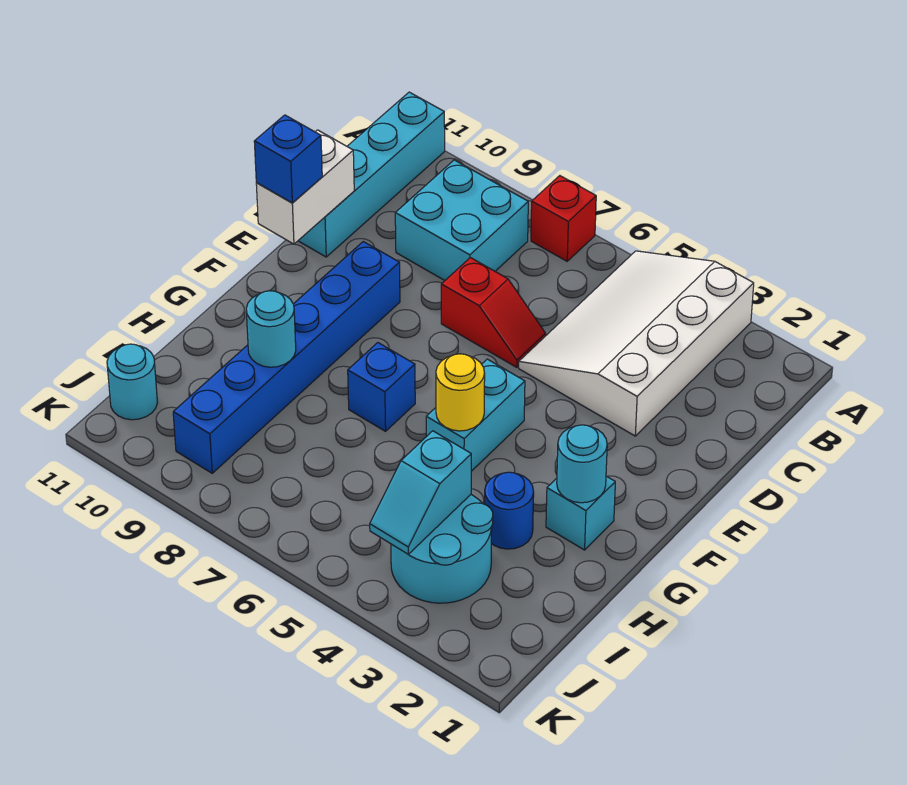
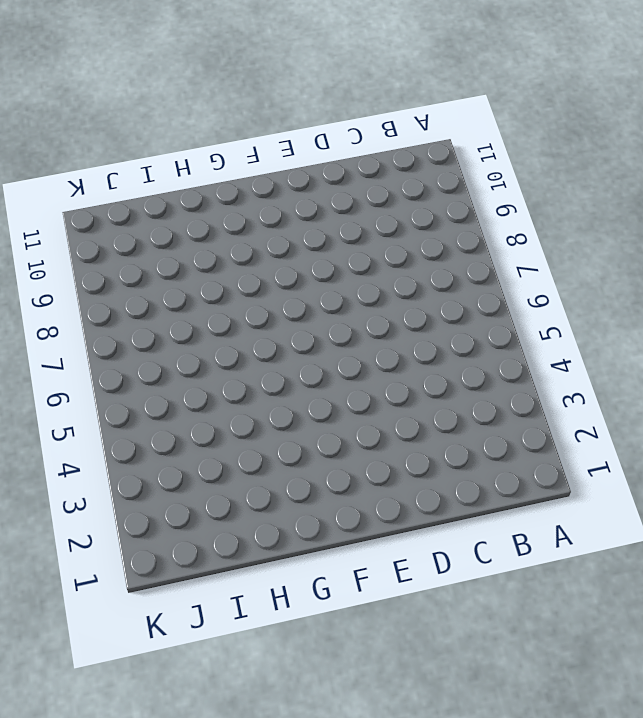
none -> white 3x4 slope [519,251,754,436]
none -> red 1x1 brick [531,176,596,261]
none -> cyan 1x4 brick [298,92,445,257]

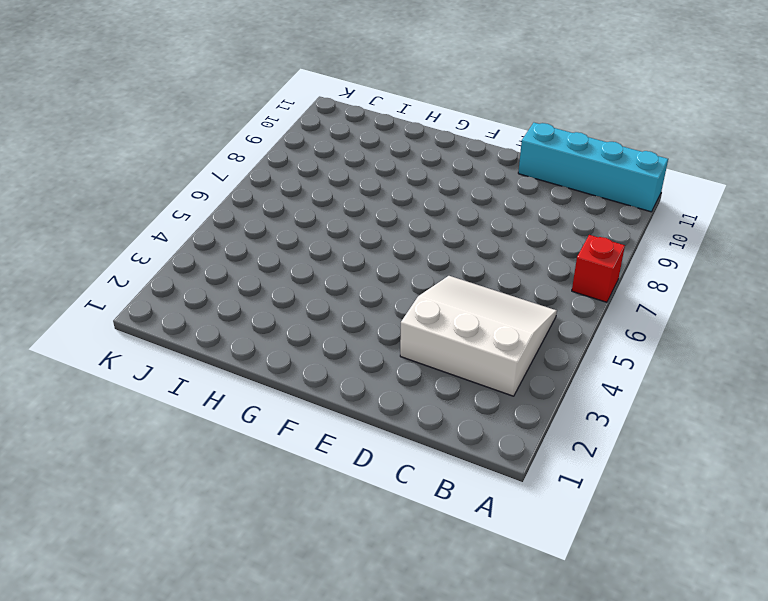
white 3x3 slope [400,276,557,396] -> white 3x4 slope [519,251,754,436]
none -> cyan 2x2 brick [395,160,528,280]
none -> red 1x2 slope [441,258,546,367]
none -> blue 1x6 brick [173,242,400,473]

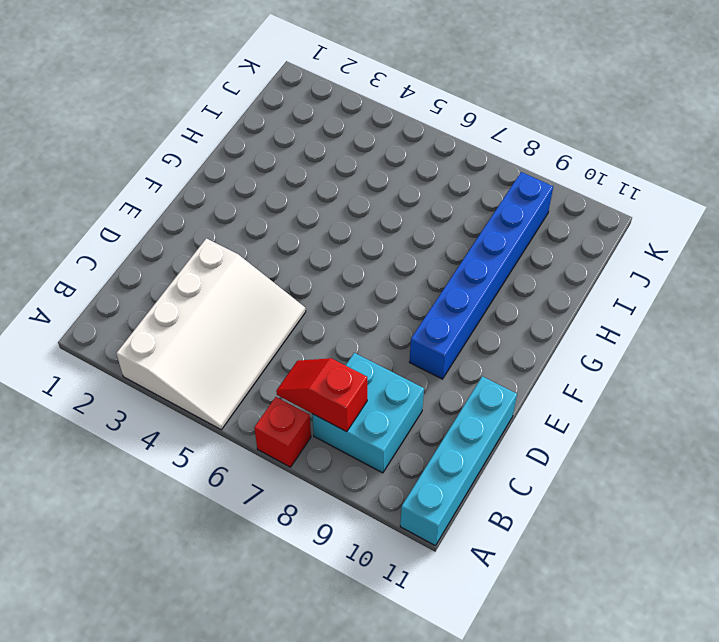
red 1x2 slope [276,358,367,432] -> red 1x2 slope moved to [441,258,546,367]
none -> cyan 1x2 brick [426,359,525,471]
none -> cyan 1x1 brick [546,476,615,550]
none -> blue 1x1 brick [348,343,415,431]

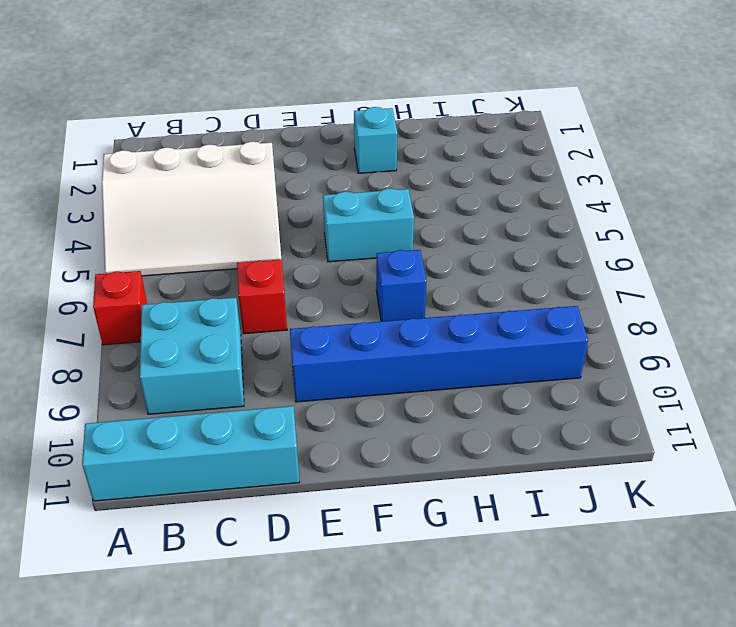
none -> blue 1x1 round brick [485,472,534,549]
none -> cyan 2x2 round brick [391,495,493,603]
none -> cyan 1x1 round brick [107,344,158,420]

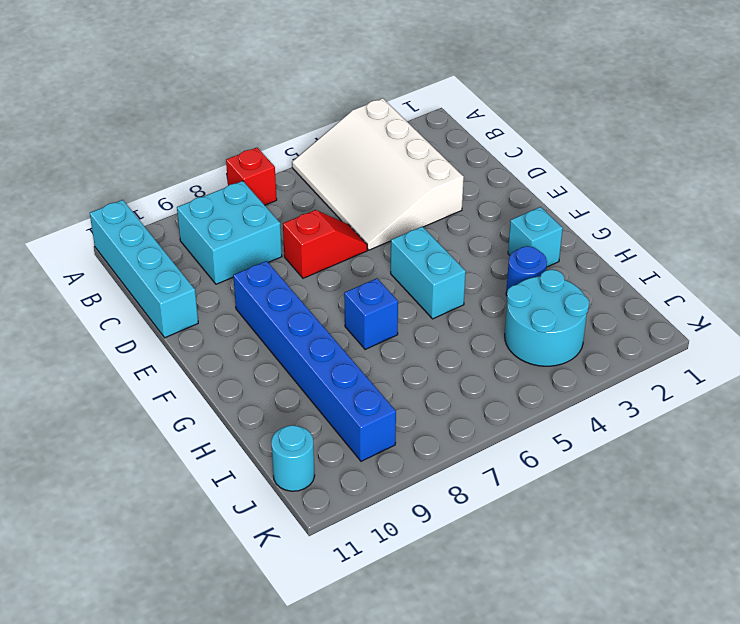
none -> white 1x2 brick [256,130,354,244]
none -> cyan 1x1 round brick [557,425,607,503]
none -> yellow 1x1 round brick [436,354,485,431]

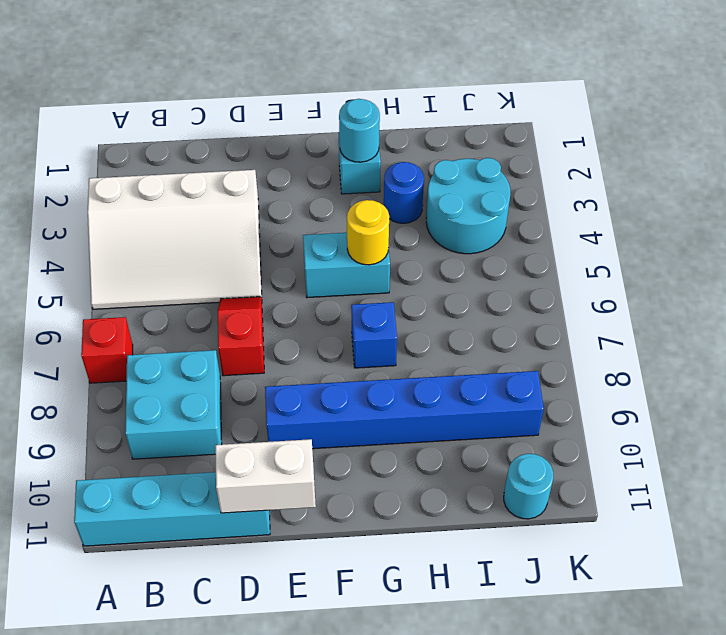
none -> cyan 1x1 round brick [246,291,296,367]
none -> cyan 1x2 slope [370,431,471,554]
none -> blue 1x1 brick [254,115,322,203]

